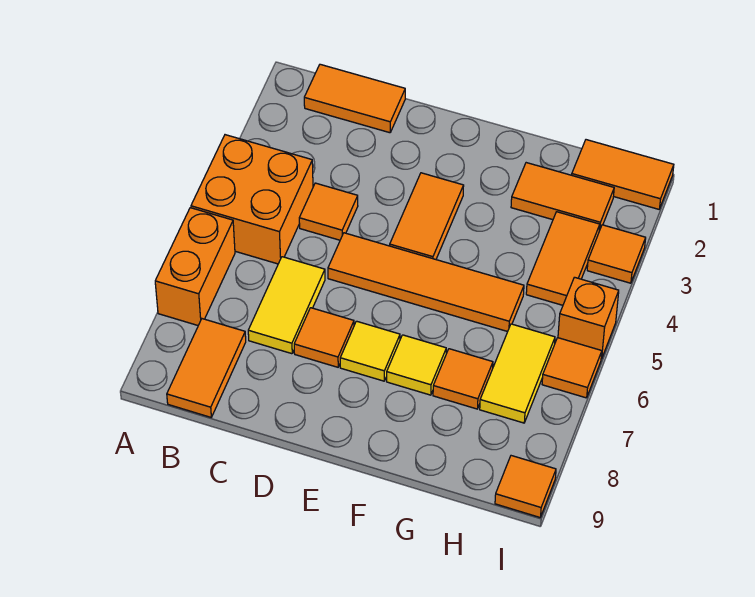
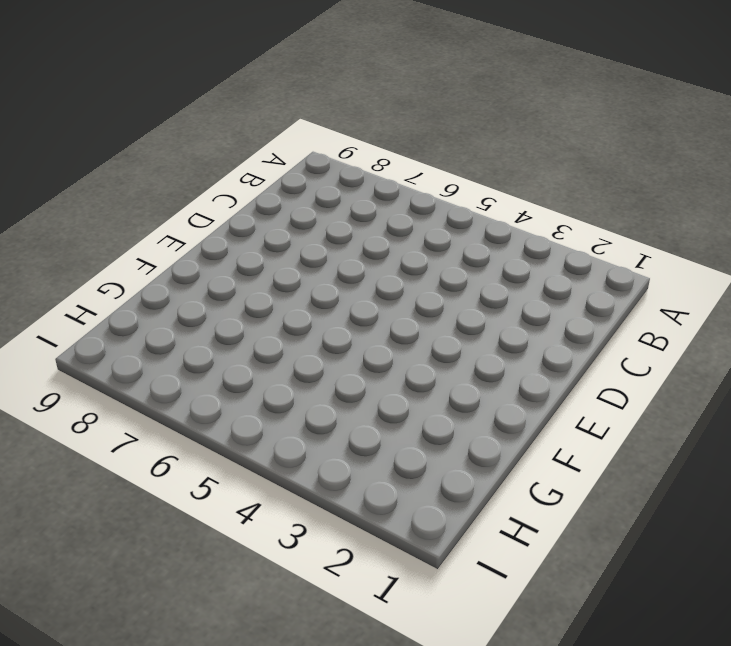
none -> orange 2x2 brick [191,135,313,264]
none -> orange 1x2 brick [155,208,235,325]
none -> orange 1x2 tile [304,64,405,133]

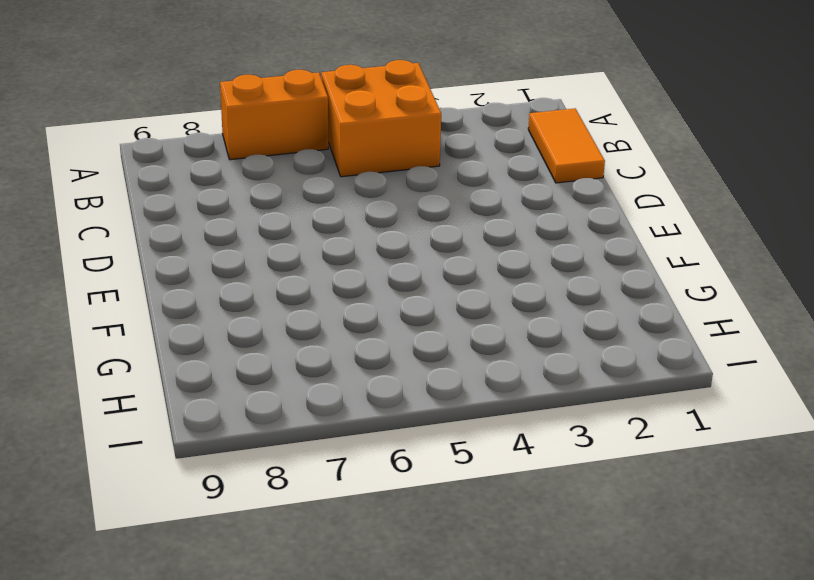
none -> orange 1x2 tile [167,319,246,417]
none -> orange 1x1 tile [299,183,358,240]
none -> yellow 1x2 tile [248,257,325,354]

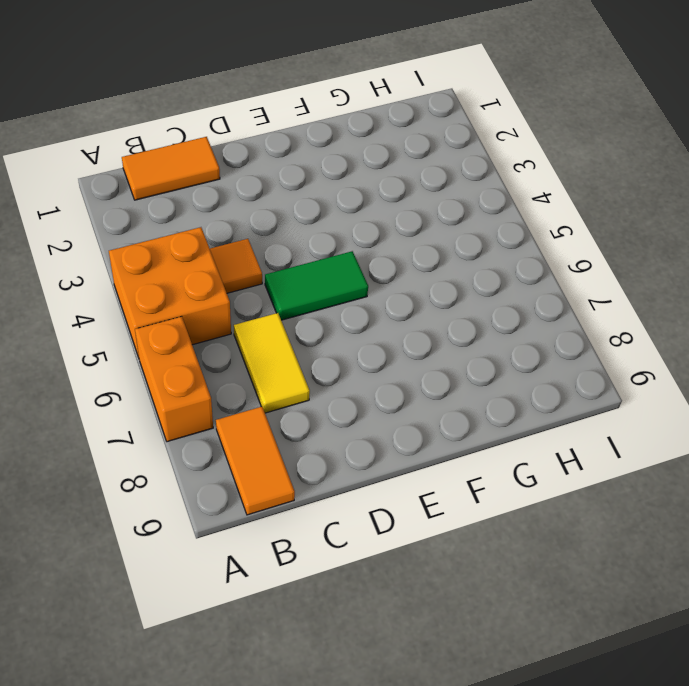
green 1x2 tile [265,251,368,320] -> orange 1x4 tile [328,233,524,332]
none -> orange 1x1 tile [294,308,354,367]
none -> orange 1x2 tile [390,173,464,259]
none -> yellow 1x1 tile [340,321,400,381]

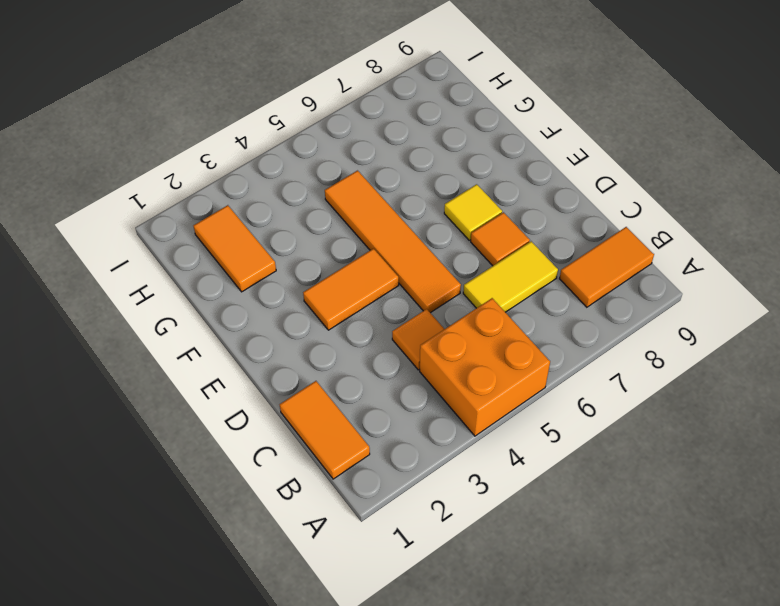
none -> orange 1x2 brick [155,208,235,325]
none -> yellow 1x1 tile [387,335,446,395]
none -> orange 1x1 tile [433,349,493,409]

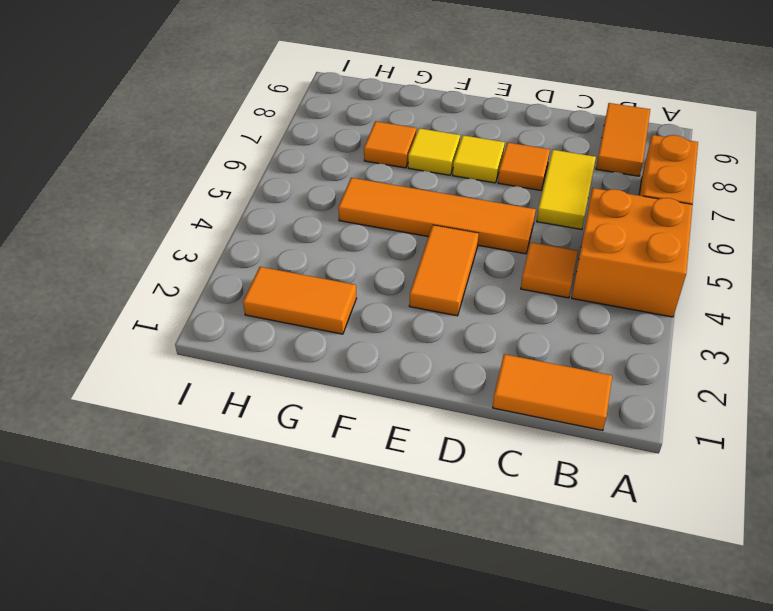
none -> orange 1x2 tile [572,140,674,209]
none -> orange 1x2 tile [526,212,600,305]
none -> yellow 1x2 tile [480,324,555,423]

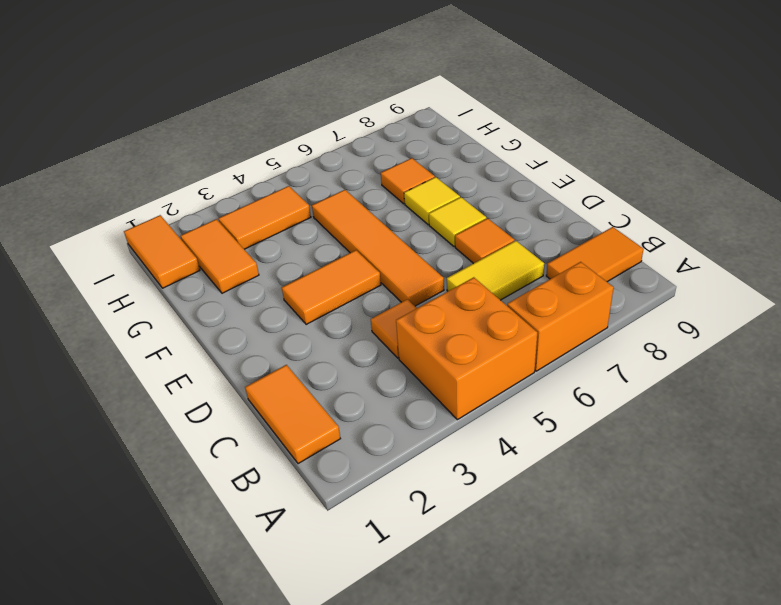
none -> yellow 1x2 tile [480,324,555,423]
none -> orange 1x1 tile [587,225,646,283]
none -> orange 1x1 brick [558,277,619,359]

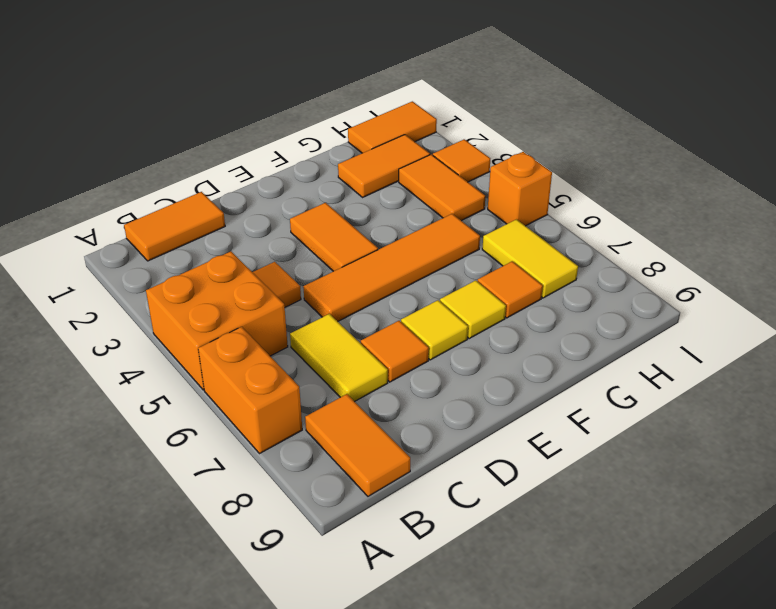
none -> orange 1x1 tile [542,338,602,398]
none -> orange 1x1 tile [495,456,556,517]

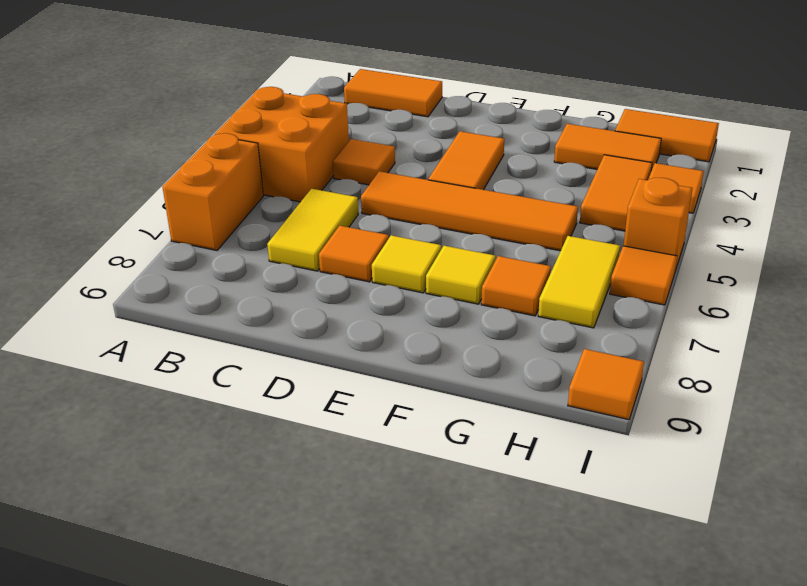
none -> orange 1x2 tile [167,319,246,417]

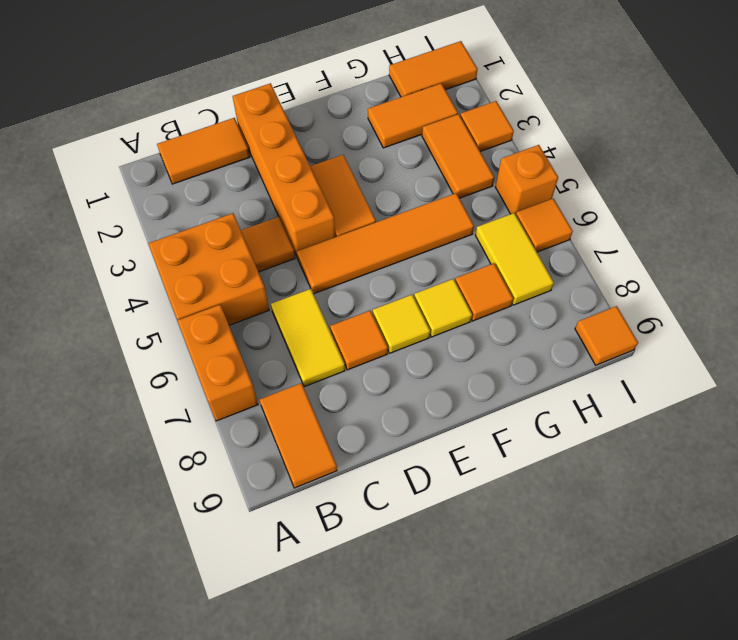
orange 1x4 brick [232,83,335,258] -> none

